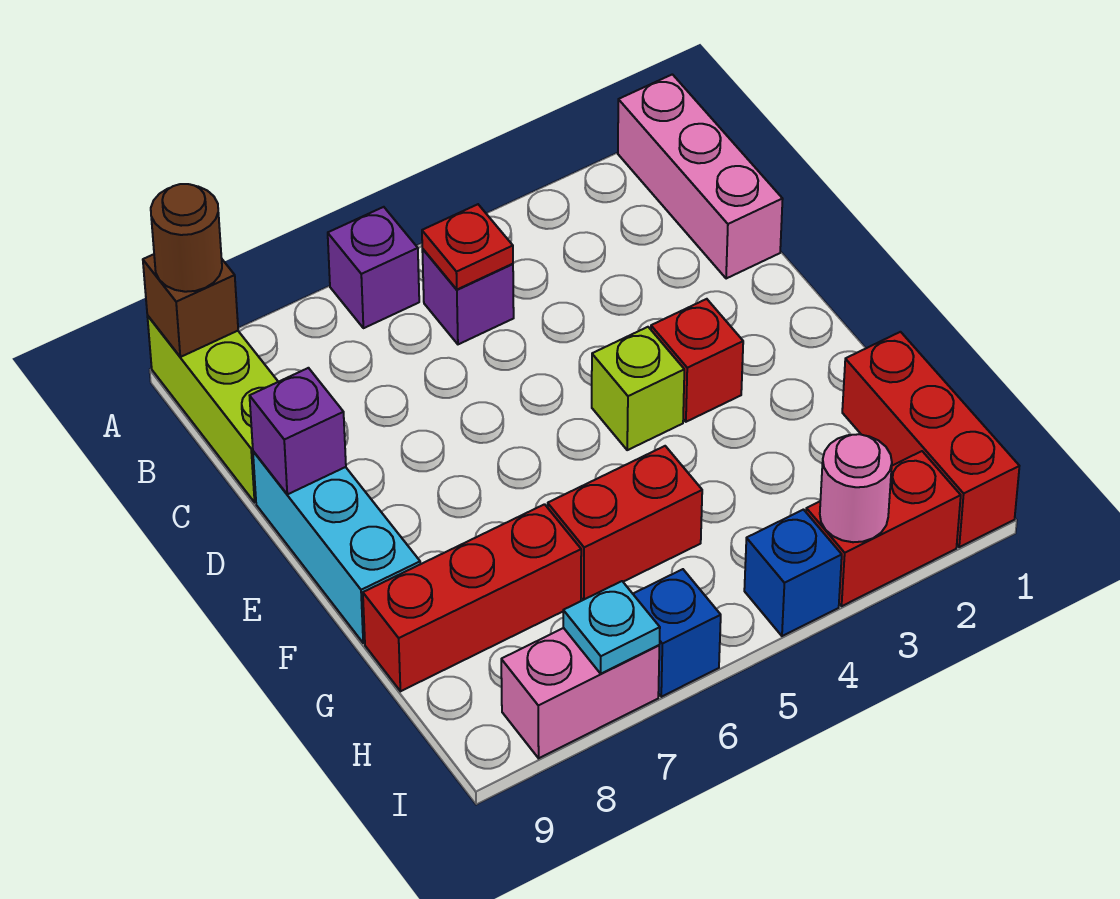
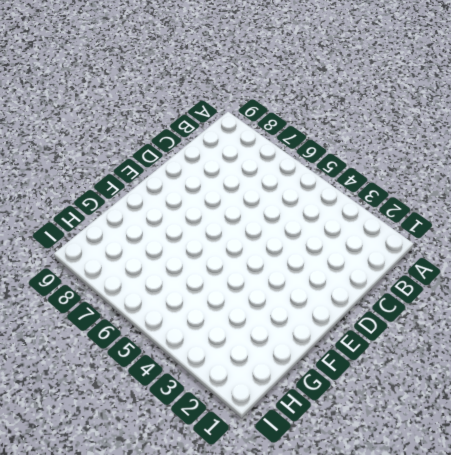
none -> pink 1x3 brick [618,74,783,279]
none -> purple 1x1 brick [328,207,419,328]
none -> lime 1x3 brick [147,316,278,502]

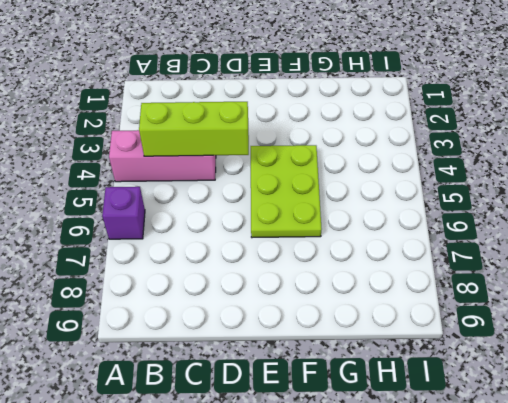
pink 1x3 brick [109,130,216,182] -> pink 1x3 brick moved to [618,74,783,279]
lime 1x3 brick [139,102,249,156] -> lime 1x3 brick moved to [147,316,278,502]
lime 2x3 plate [251,145,322,238] -> lime 1x1 brick [592,327,684,450]
none -> purple 1x1 brick [422,249,514,344]
none -> cyan 1x3 brick [253,451,420,643]
none -> red 1x1 brick [651,299,743,422]

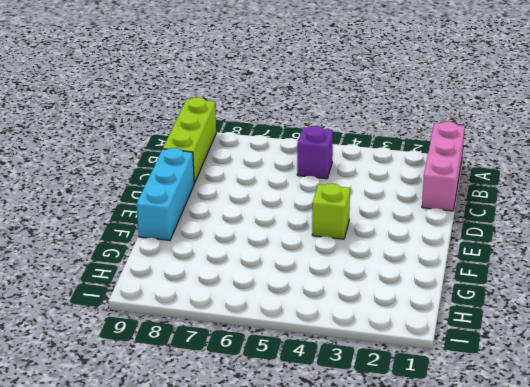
none -> purple 1x1 brick [328,207,419,328]
none -> red 1x1 brick [651,299,743,422]
none -> red 1x3 brick [842,332,1019,547]

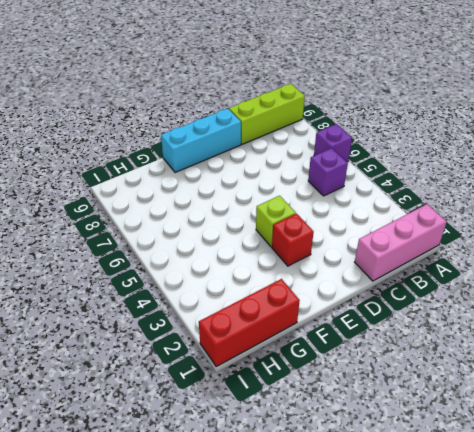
none -> red 1x2 brick [548,446,702,600]
none -> red 1x3 brick [363,504,581,691]
none -> red 1x2 brick [806,451,961,606]

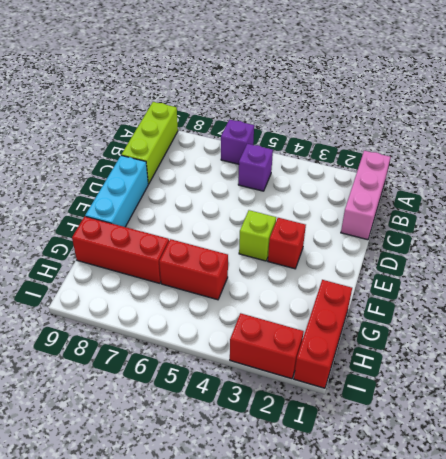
none -> blue 1x1 brick [744,510,842,636]
none -> blue 1x1 brick [633,569,721,697]
none -> pink 1x2 brick [501,628,659,758]

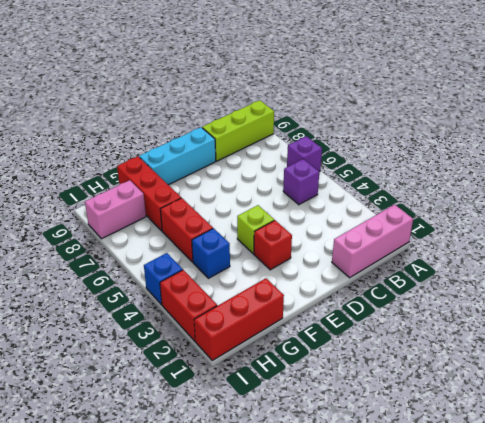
blue 1x1 brick [192,228,230,278] -> blue 1x1 brick moved to [633,569,721,697]
pink 1x2 brick [85,180,146,239] -> pink 1x2 brick turned to [501,628,659,758]
none -> brown 1x1 brick [143,254,238,357]
none -> red 1x1 plate [422,204,513,289]
none -> purple 1x1 brick [250,368,346,494]

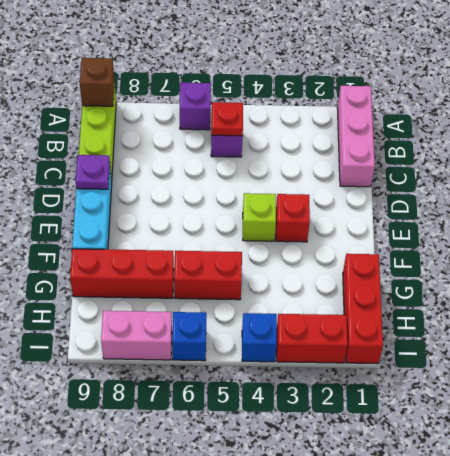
purple 1x1 plate [75,155,110,189] -> purple 1x1 brick [250,368,346,494]
none -> pink 1x1 round brick [820,434,892,542]
none -> cyan 1x1 plate [563,581,660,674]
none -> brown 1x1 round brick [151,184,222,292]

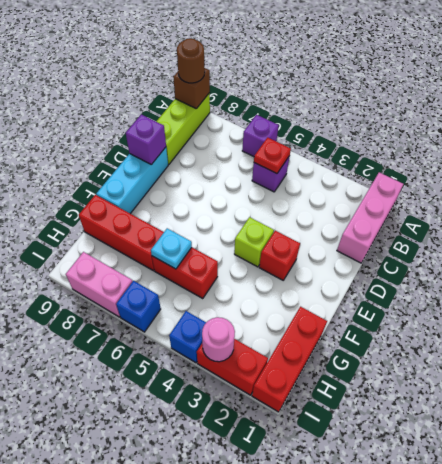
cyan 1x1 plate [151,228,192,269] -> cyan 1x1 plate moved to [563,581,660,674]

